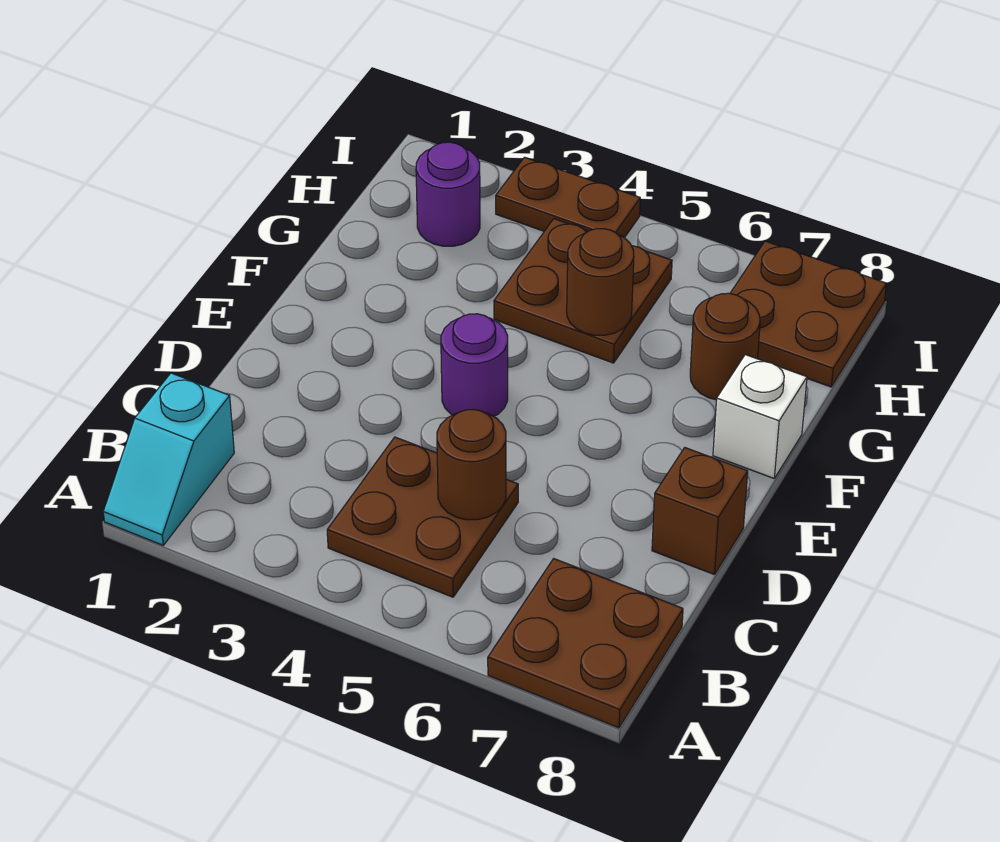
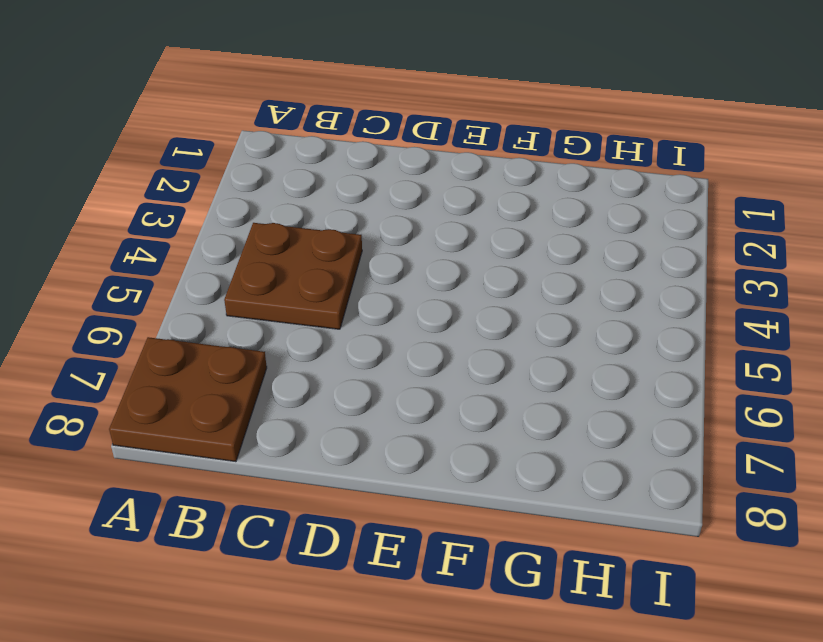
none -> cyan 1x2 slope [103,373,234,545]
none -> brown 1x1 brick [652,448,748,575]
none -> purple 1x1 round brick [441,314,508,417]

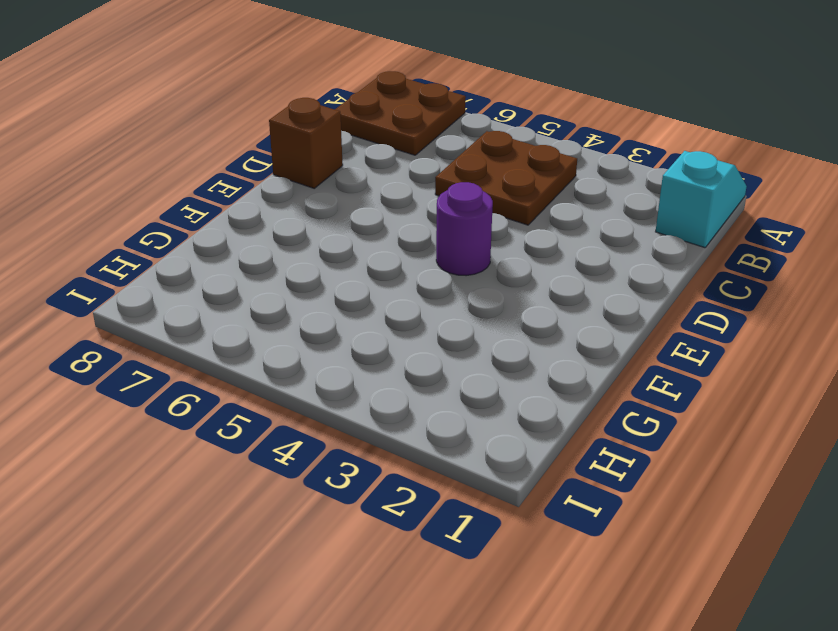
none -> white 1x1 brick [713,355,807,478]
none -> brown 2x2 plate [494,219,672,363]
none -> brown 1x1 round brick [690,293,760,400]

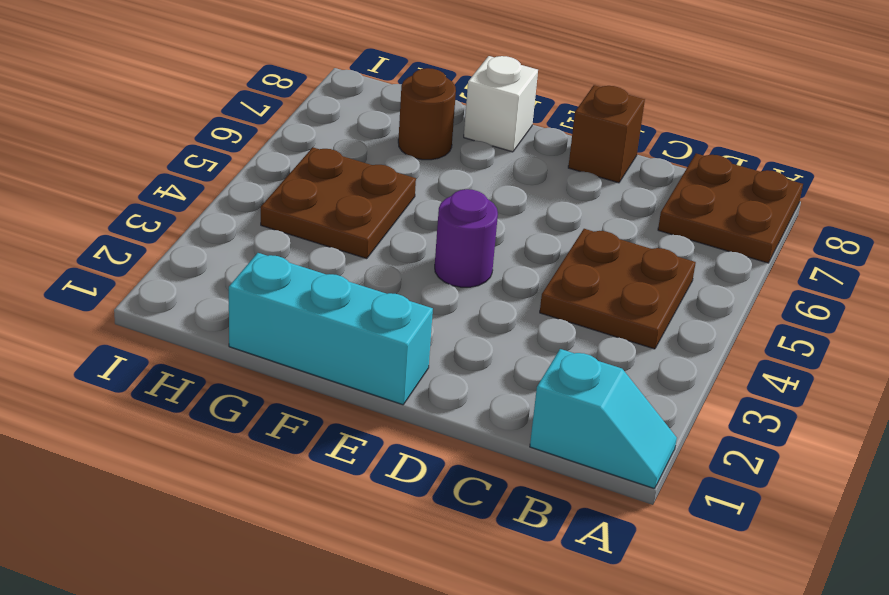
cyan 1x3 brick [229,253,433,405] -> none
none -> purple 1x1 round brick [416,142,480,246]
none -> brown 2x2 plate [730,241,886,387]
none -> brown 1x2 plate [496,157,640,238]

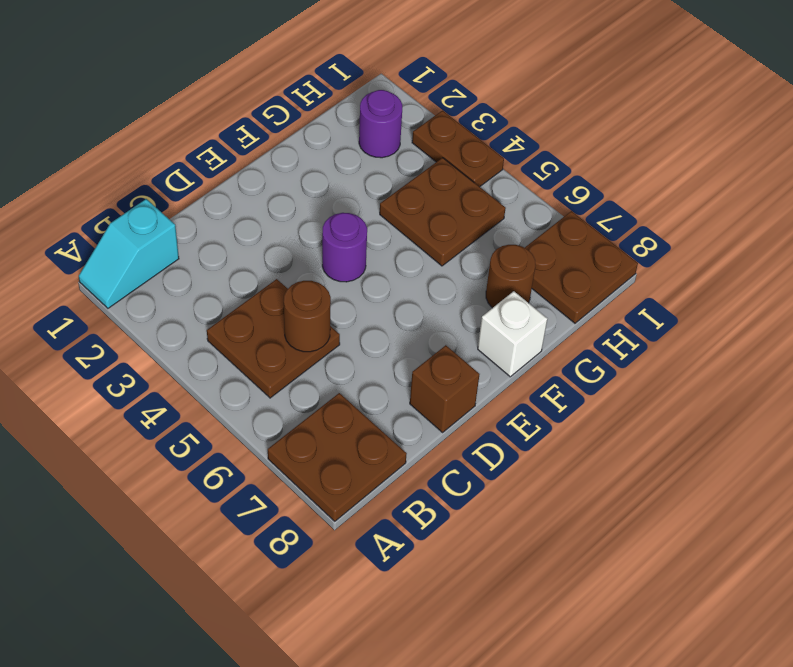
none -> brown 1x1 round brick [567,229,634,335]

